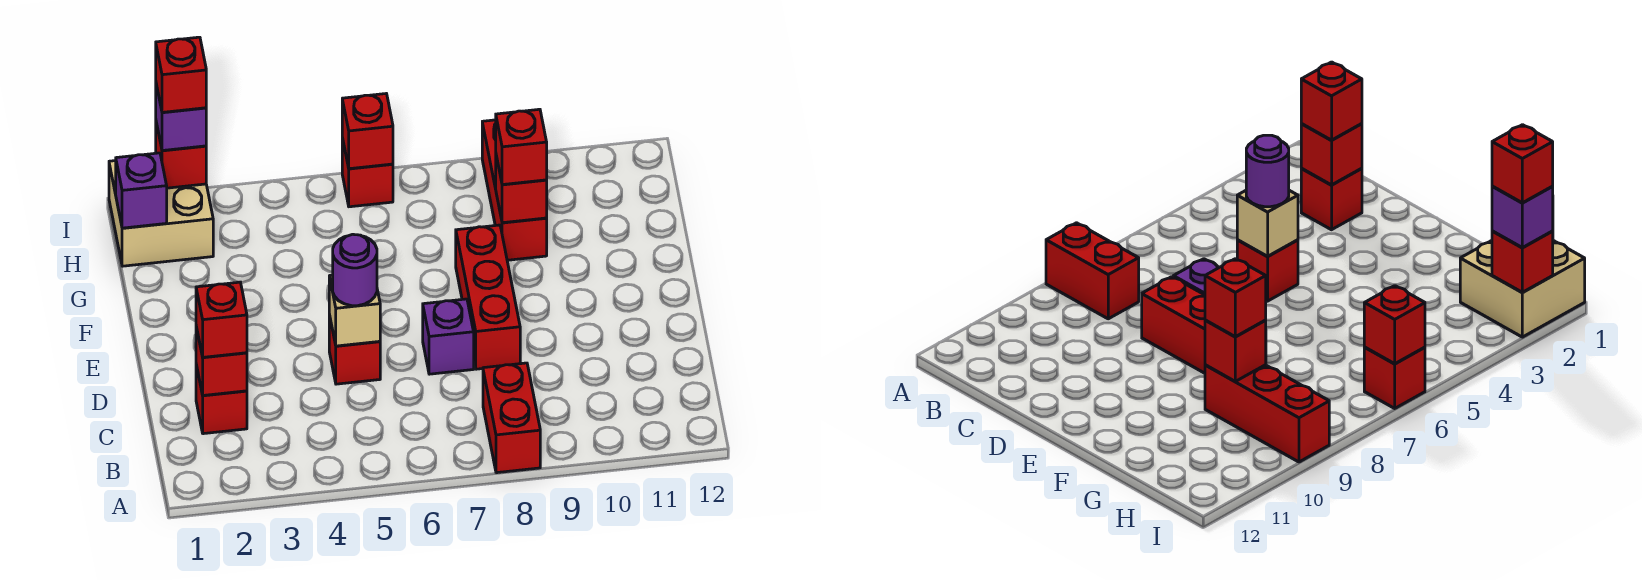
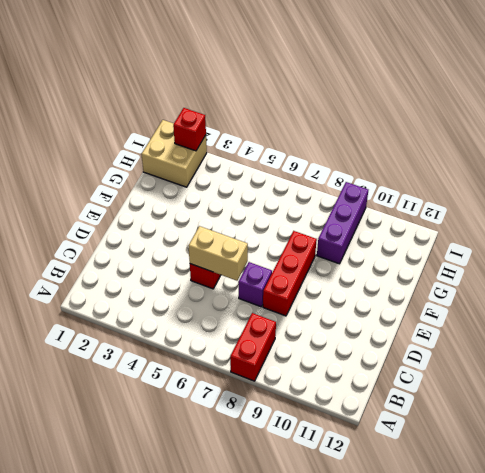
tan 1x2 brick [189,226,248,281] -> tan 1x1 brick [329,275,380,346]
purple 1x3 brick [317,182,368,264] -> red 1x3 brick [482,120,547,260]
none -> red 1x1 brick [196,365,247,434]
none -> red 1x1 brick [342,138,393,207]
none -> red 1x1 brick [196,327,247,395]

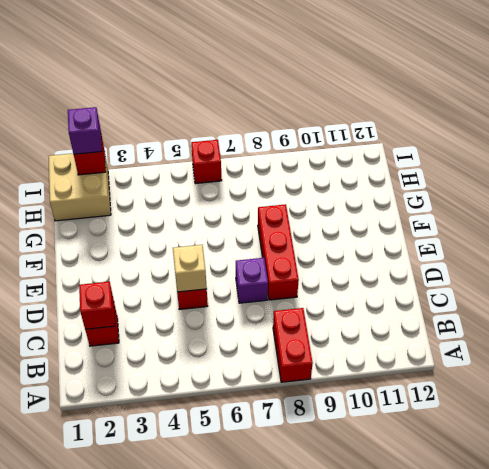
none -> red 1x3 brick [482,120,547,260]
none -> red 1x1 brick [496,156,547,223]
none -> purple 1x1 brick [116,153,167,228]

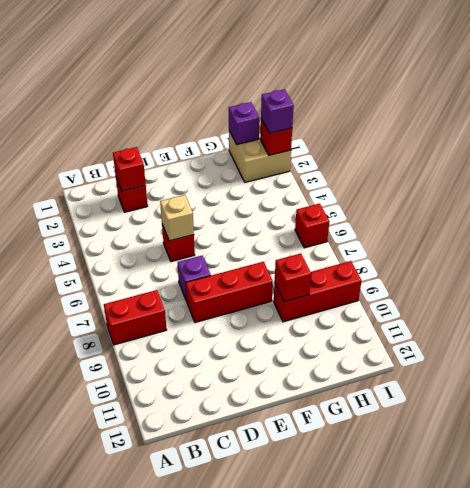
none -> red 1x1 brick [342,94,393,169]
none -> red 1x1 brick [196,282,247,357]
none -> purple 1x1 round brick [333,234,377,306]

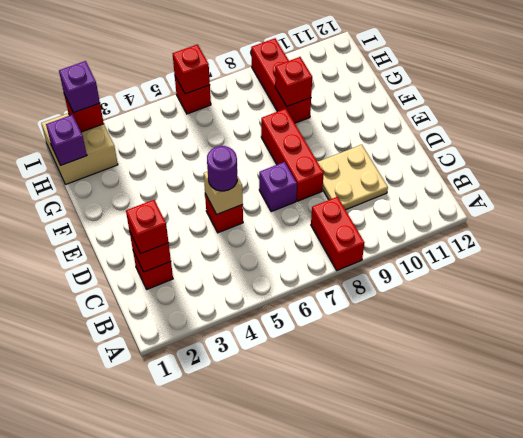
tan 2x2 plate [318,145,388,210] -> none
none -> red 1x1 brick [496,109,547,185]
none -> red 1x1 brick [156,37,206,112]

